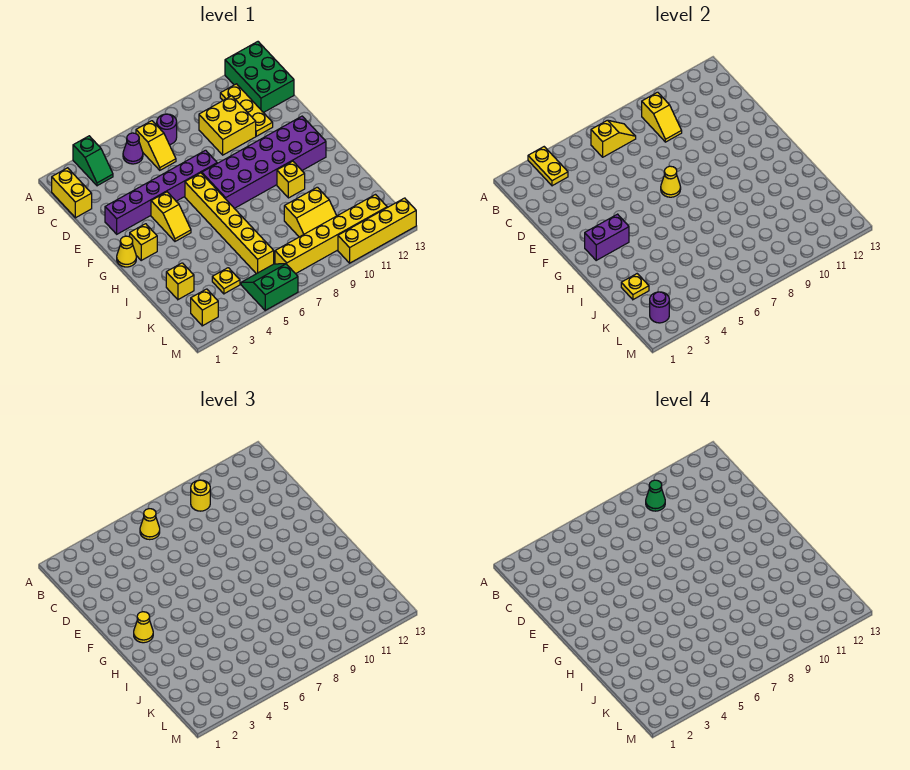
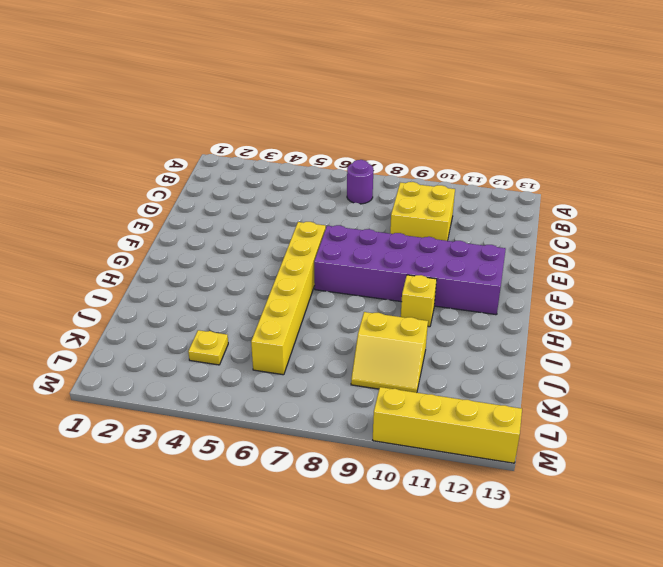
none -> green 1x2 slope [73,136,113,186]
none -> green 2x3 brick [225,42,294,113]
none -> yellow 1x2 brick [52,168,92,218]
none -> purple 1x1 cone [123,133,143,164]

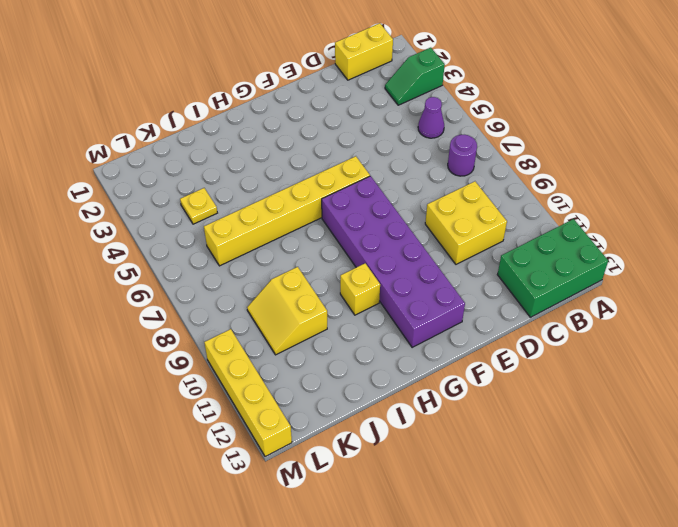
none -> yellow 1x2 slope [136,121,176,170]
none -> yellow 1x3 plate [220,84,273,136]
none -> purple 1x6 brick [105,150,217,234]
none -> yellow 1x2 slope [151,192,191,241]

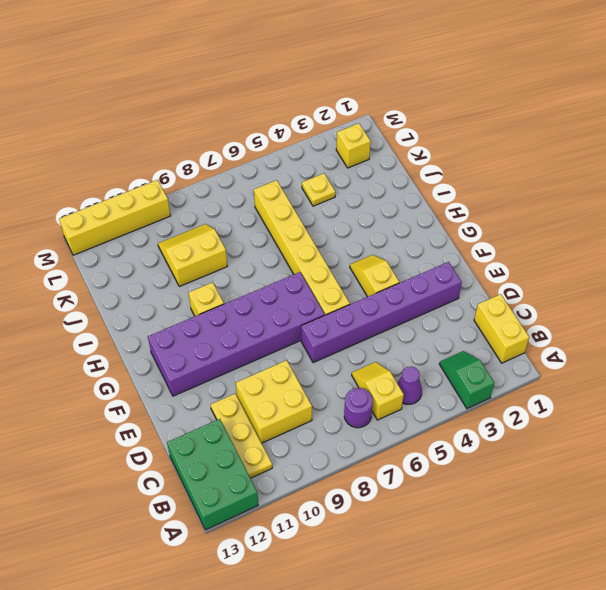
none -> yellow 1x1 cone [117,236,136,267]
none -> yellow 1x1 brick [130,224,157,260]
none -> yellow 1x1 brick [166,263,194,300]
none -> green 2x2 slope [241,264,298,311]

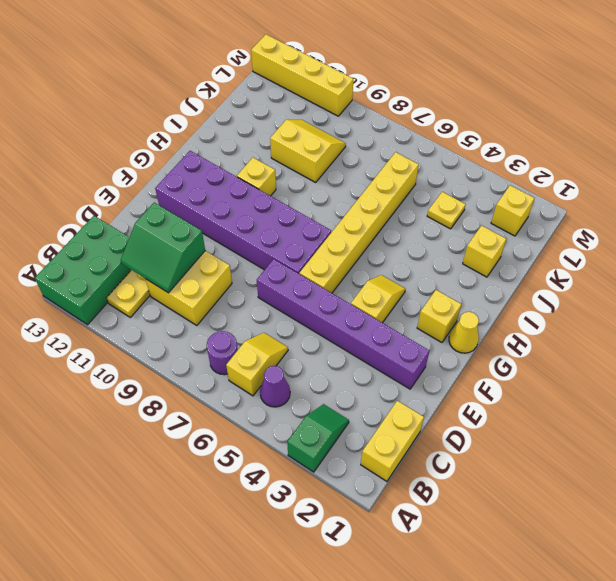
green 2x2 slope [121,203,205,293] -> green 2x2 slope moved to [241,264,298,311]
none -> yellow 1x6 brick [275,195,387,274]
none -> yellow 1x2 plate [528,147,568,186]
none -> yellow 1x2 slope [591,120,636,157]
none -> yellow 1x2 slope [642,92,682,142]

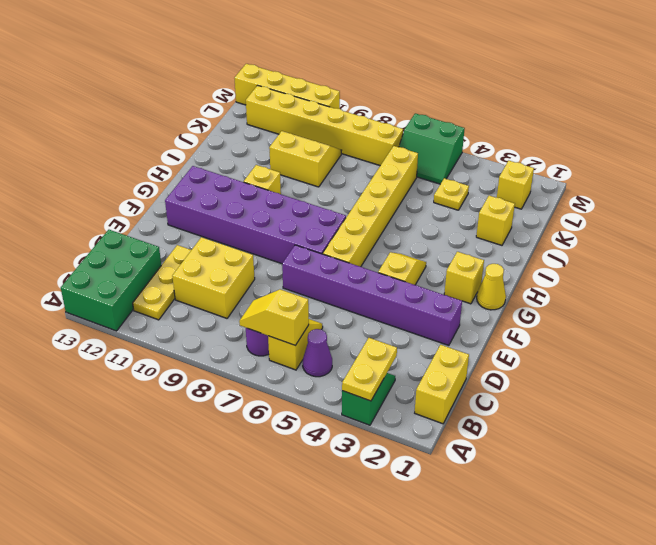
none -> yellow 1x2 slope [642,92,682,142]
none -> yellow 1x1 cone [661,166,681,197]
none -> purple 1x2 brick [585,214,629,260]
none -> yellow 1x1 plate [621,274,649,300]

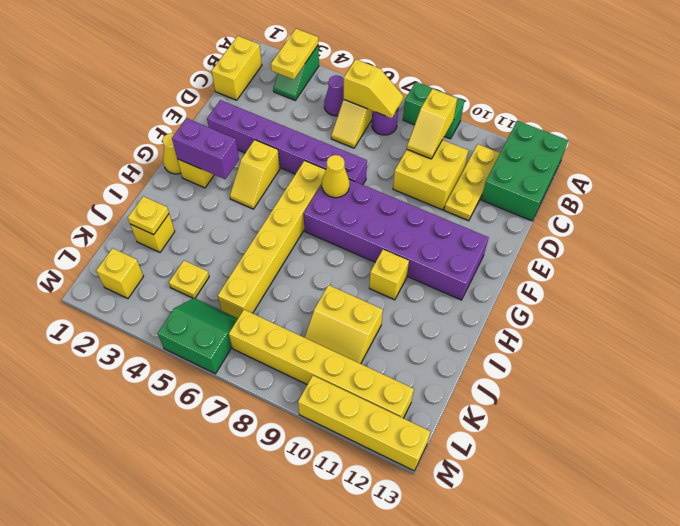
green 1x2 brick [403,82,464,139] -> none
none -> purple 1x1 round brick [650,292,669,323]
none -> yellow 1x1 cone [140,509,160,540]
none -> yellow 1x1 round brick [191,480,210,511]
none -> yellow 1x1 cone [134,612,153,643]

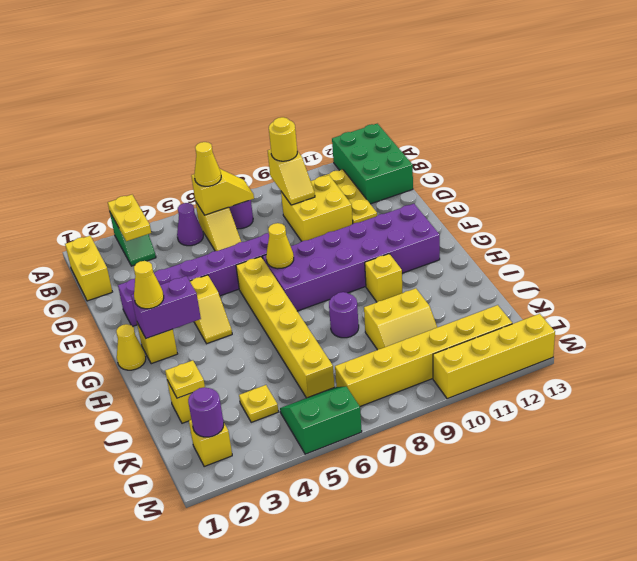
purple 1x1 round brick [329,292,359,338] -> none
none -> green 1x1 cone [646,480,665,511]

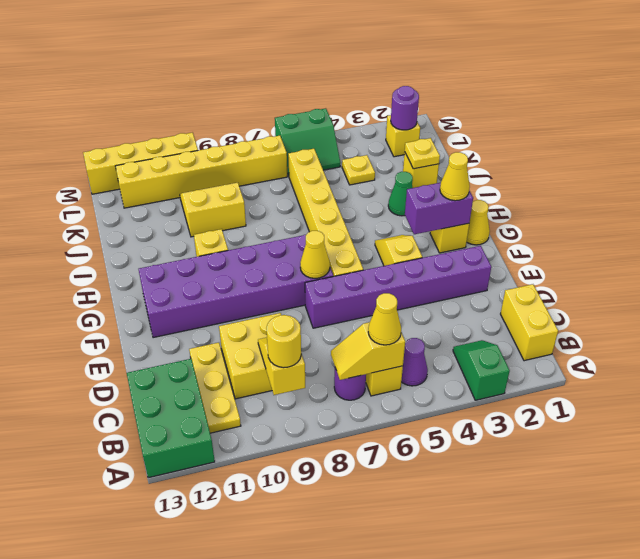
green 1x1 cone [388,172,413,216] -> green 1x1 cone moved to [646,480,665,511]
none -> yellow 1x2 plate [528,147,568,186]

